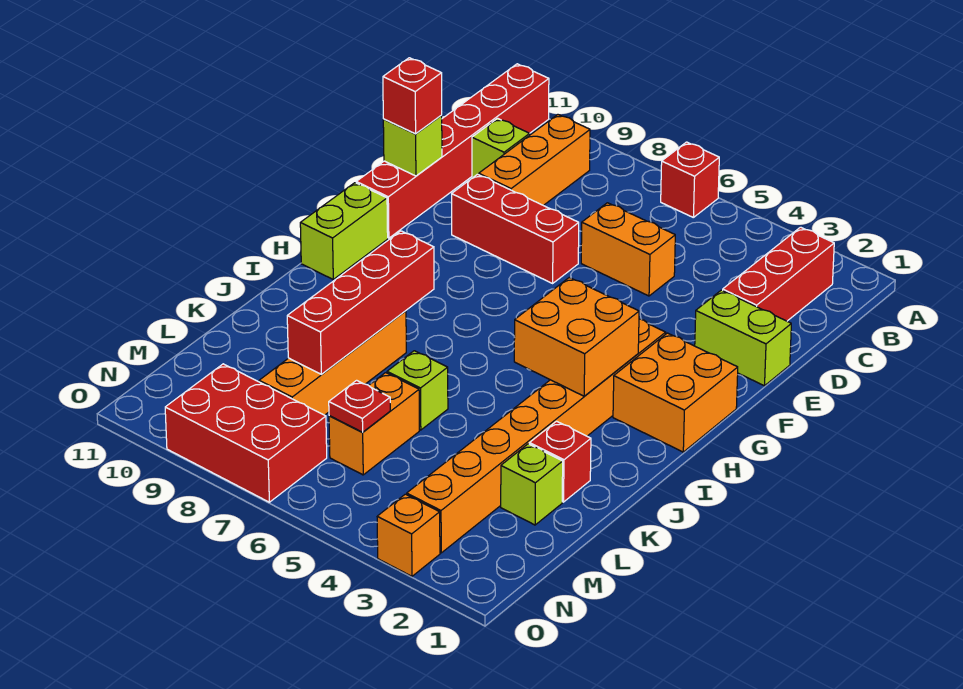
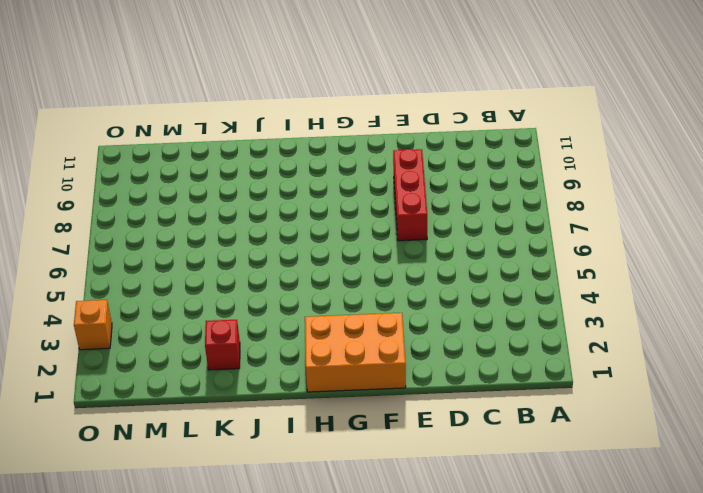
orange 2x3 brick [305,313,406,392] -> orange 2x2 brick [613,333,738,452]
none -> red 1x1 brick [661,142,719,217]
none -> red 1x6 brick [356,64,549,238]
none -> red 1x3 brick [723,227,834,321]

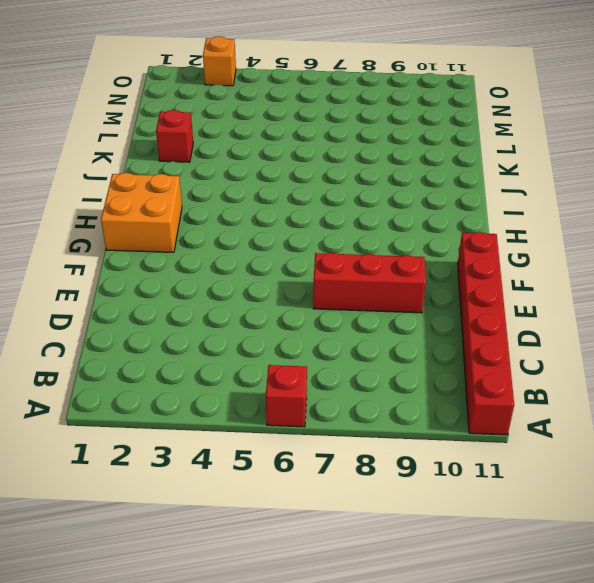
none -> red 1x3 brick [723,227,834,321]
none -> orange 1x3 brick [479,115,590,205]
none -> lime 1x1 brick [472,118,530,178]

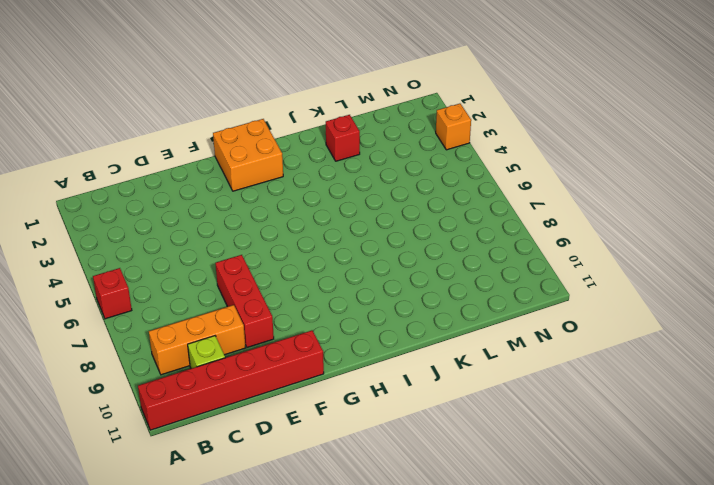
none -> red 1x3 brick [723,227,834,321]
none -> orange 1x2 brick [581,203,675,296]
none -> lime 1x2 brick [695,290,791,386]

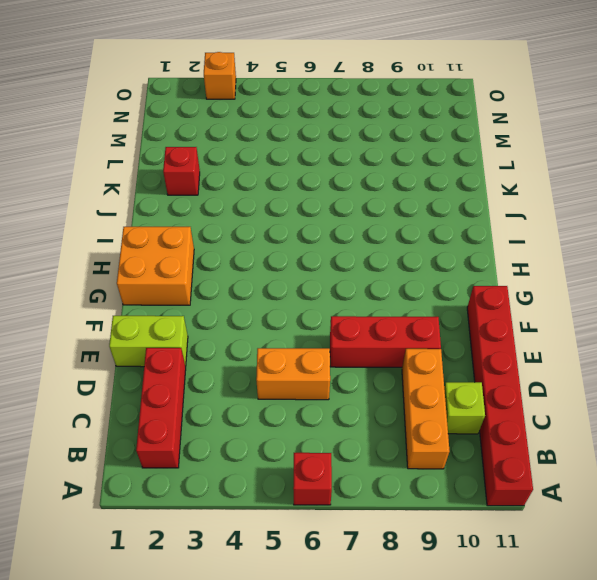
none -> orange 1x8 brick [407,319,666,553]
none -> lime 1x2 brick [300,183,388,279]
none -> orange 1x4 brick [259,311,406,415]

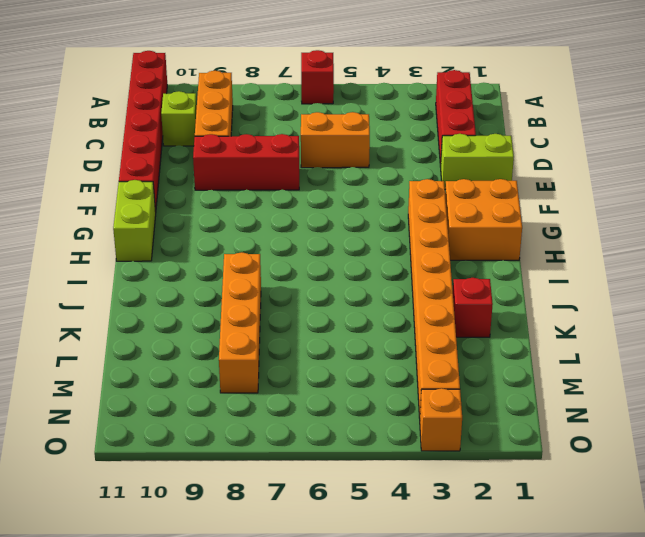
none -> lime 1x1 brick [387,351,448,430]
none -> lime 1x1 brick [501,444,563,525]
none -> orange 1x2 brick [329,373,419,475]

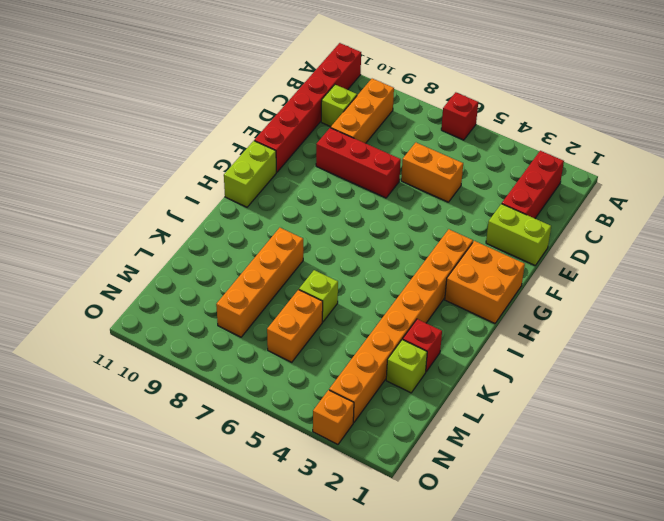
none -> red 2x3 brick [165,364,327,502]
none -> lime 1x1 brick [383,115,442,176]
none -> orange 2x2 brick [514,278,639,396]

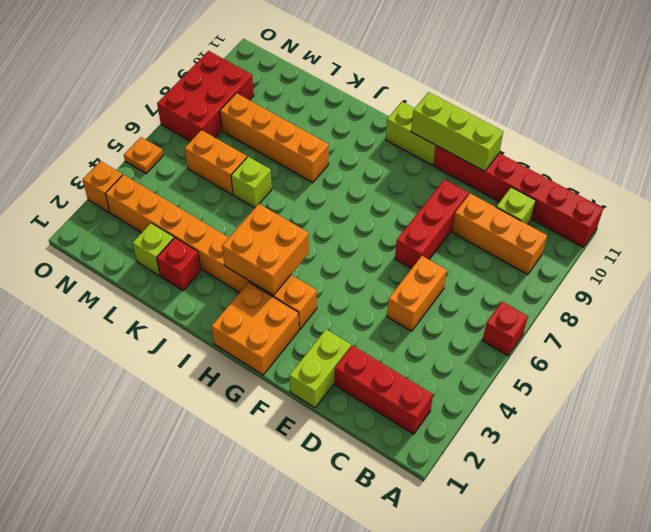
lime 1x3 brick [411,92,503,171] -> lime 1x1 brick [383,115,442,176]
orange 1x1 plate [124,137,163,174] -> none
none -> red 1x4 brick [287,231,434,374]
none -> red 1x1 plate [329,380,390,432]
none -> red 1x1 brick [383,58,442,134]

